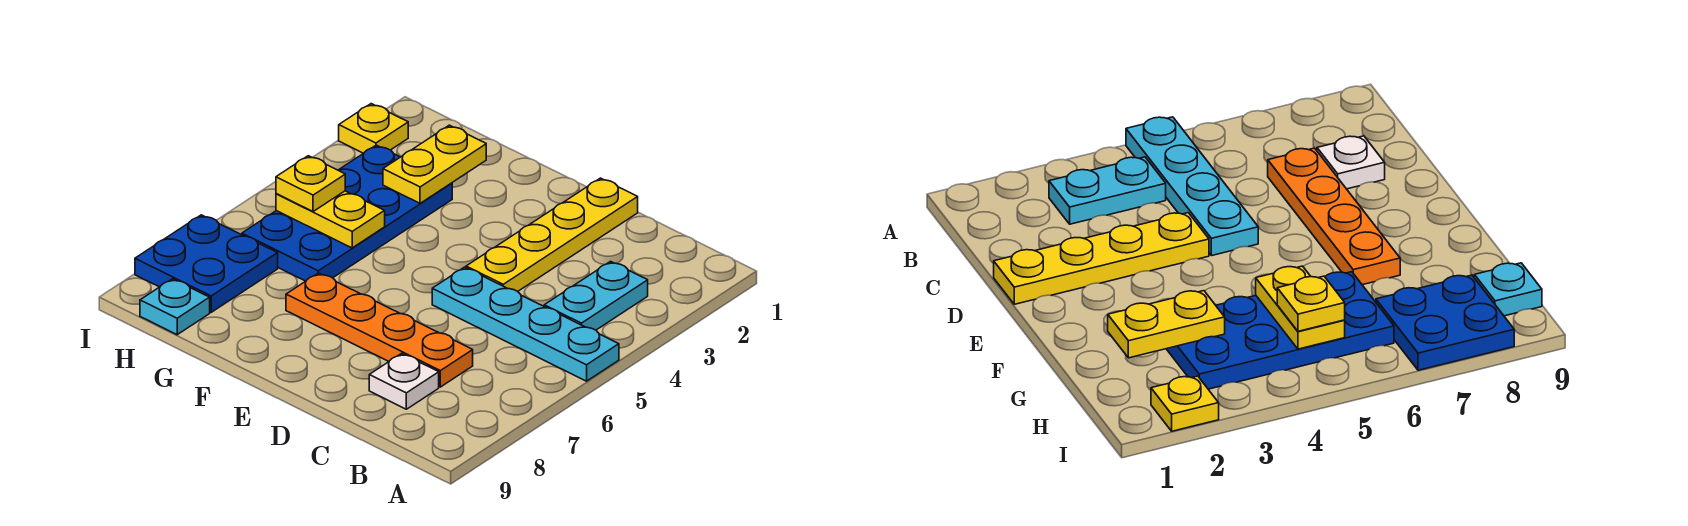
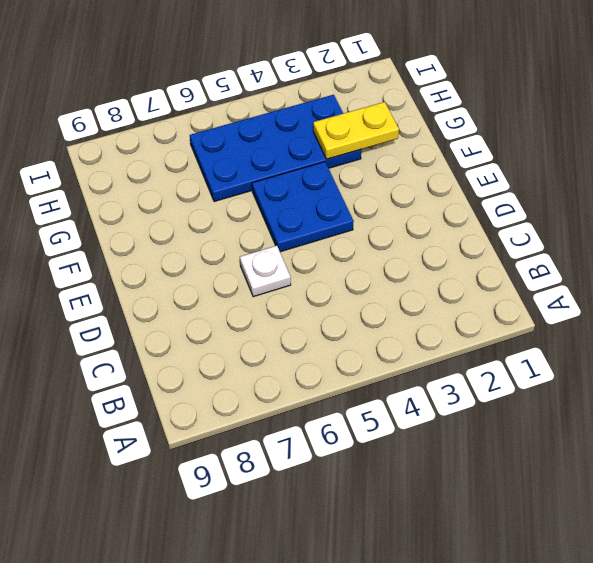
white 1x1 plate [240,246,291,297] -> white 1x1 plate moved to [369,353,439,409]
blue 2x2 plate [252,162,354,252] -> blue 2x2 plate moved to [135,215,278,312]
none -> cyan 1x4 plate [432,267,619,381]
none -> cyan 1x2 plate [544,261,648,330]
none -> orange 1x4 plate [286,273,473,387]

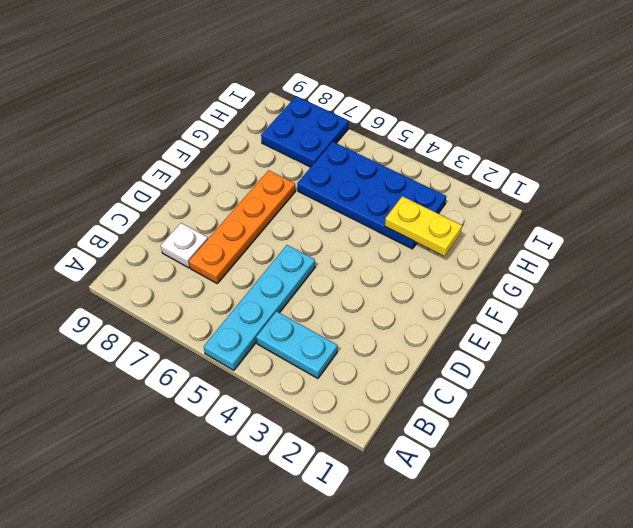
none -> yellow 1x4 plate [466,178,638,291]
none -> cyan 1x1 plate [140,279,210,335]
none -> yellow 1x1 plate [339,104,408,153]

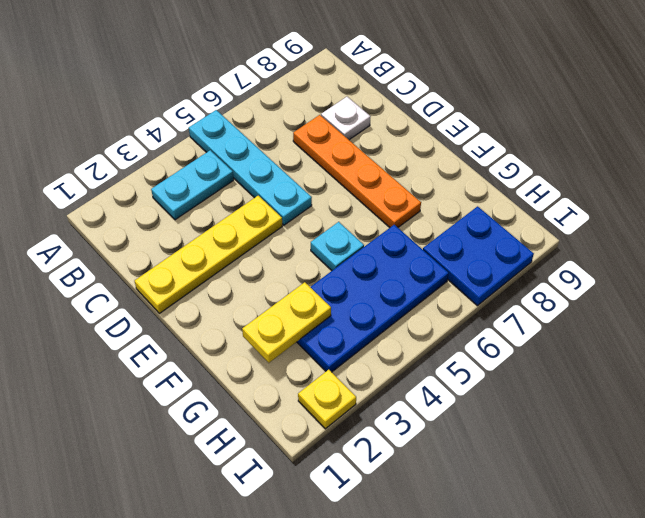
cyan 1x1 plate [311,222,364,270] -> cyan 1x1 plate moved to [140,279,210,335]
none -> yellow 1x2 plate [276,191,385,248]
none -> yellow 1x1 plate [276,156,345,212]

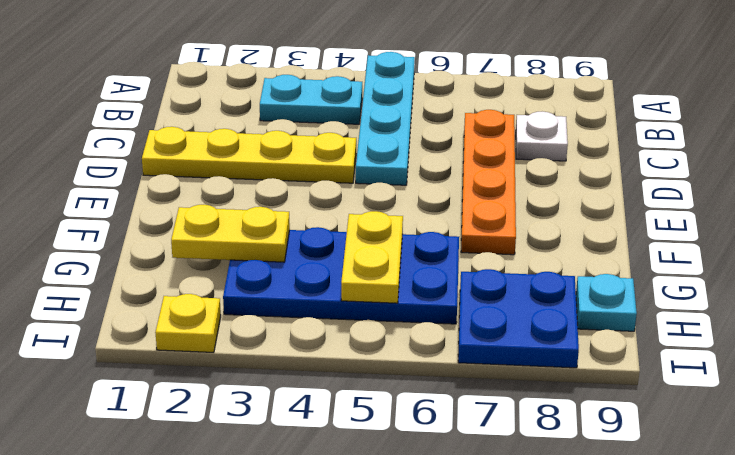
none -> yellow 1x1 plate [276,156,345,212]

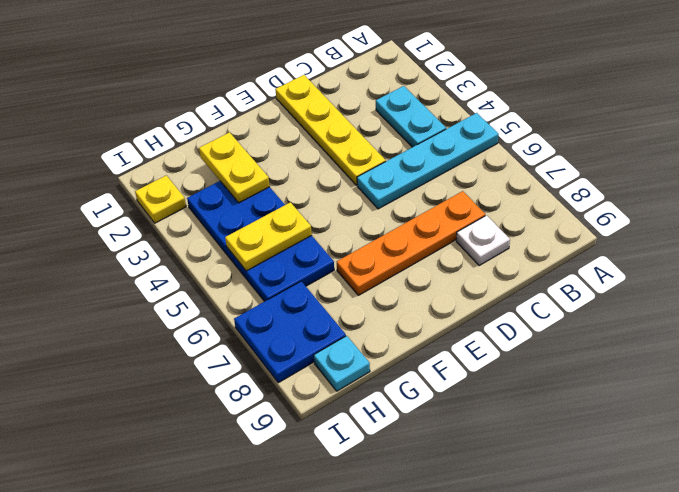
none -> yellow 1x1 plate [276,156,345,212]

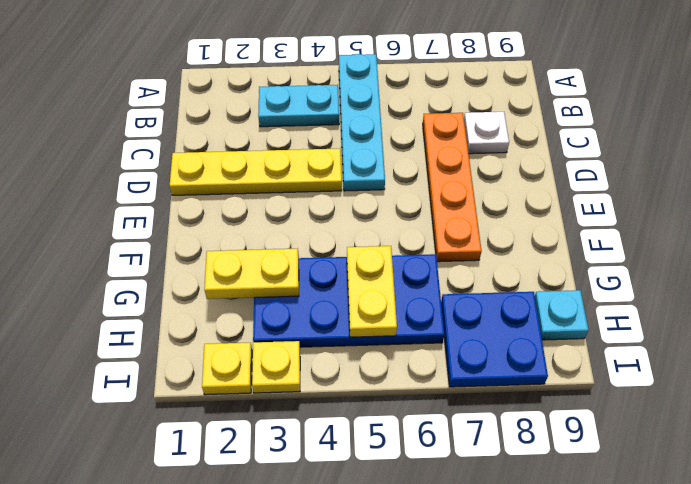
yellow 1x1 plate [252,341,300,393] -> yellow 1x1 plate moved to [276,156,345,212]

